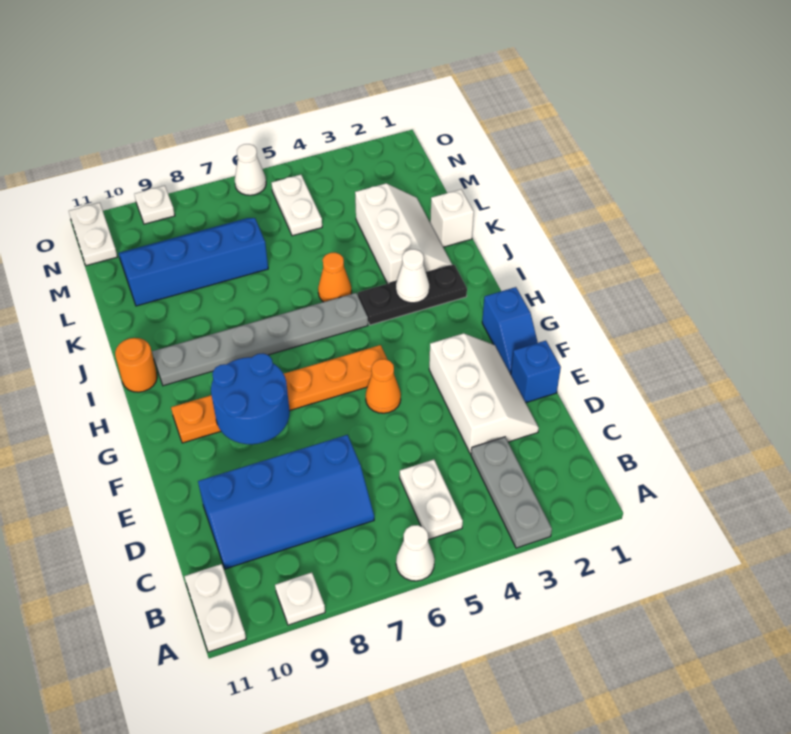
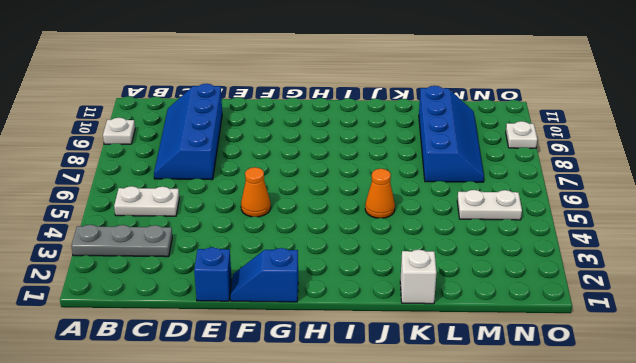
none -> white 1x1 cone [396,525,435,581]
none -> white 1x2 plate [184,564,246,652]
none -> white 2x3 slope [429,333,539,454]

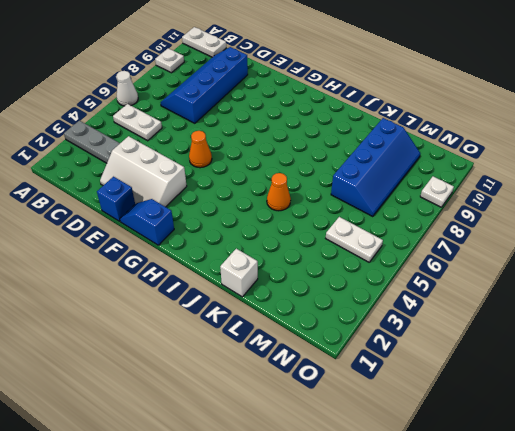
none -> orange 1x6 plate [171,345,388,443]
none -> black 1x3 plate [358,265,467,325]
none -> grey 1x6 plate [152,293,368,386]

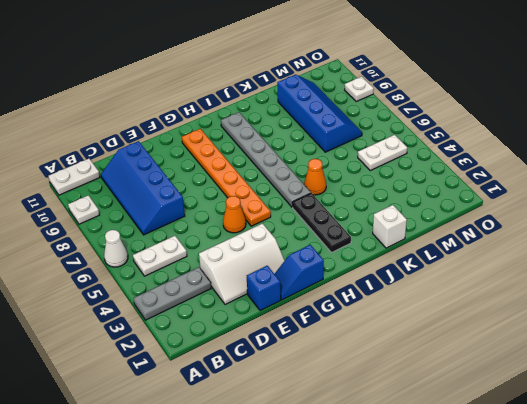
none -> orange 1x1 round brick [115,338,157,392]
none -> white 2x3 slope [355,184,452,284]
none -> white 1x2 plate [69,203,117,266]

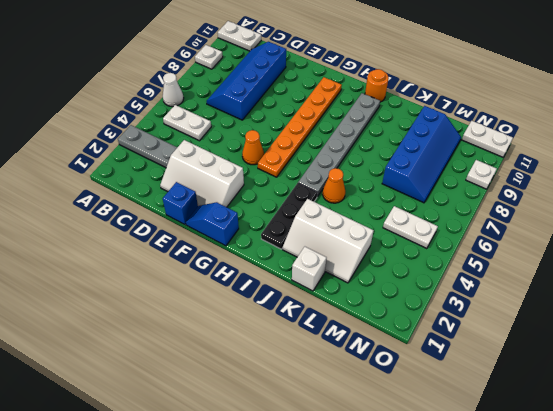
none -> white 1x1 cone [235,144,266,195]
none -> blue 2x2 round brick [211,353,290,444]
none -> white 1x1 cone [396,249,429,303]

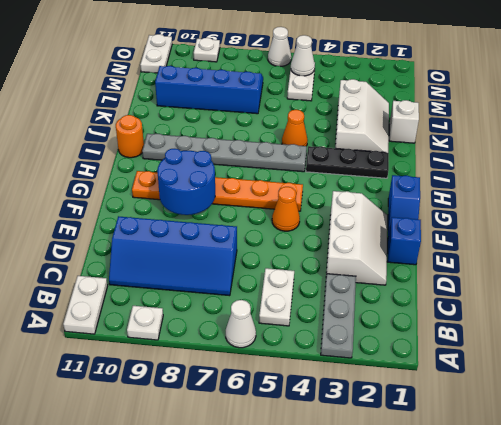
white 1x1 cone [291,35,315,76] -> white 1x1 cone moved to [396,249,429,303]

